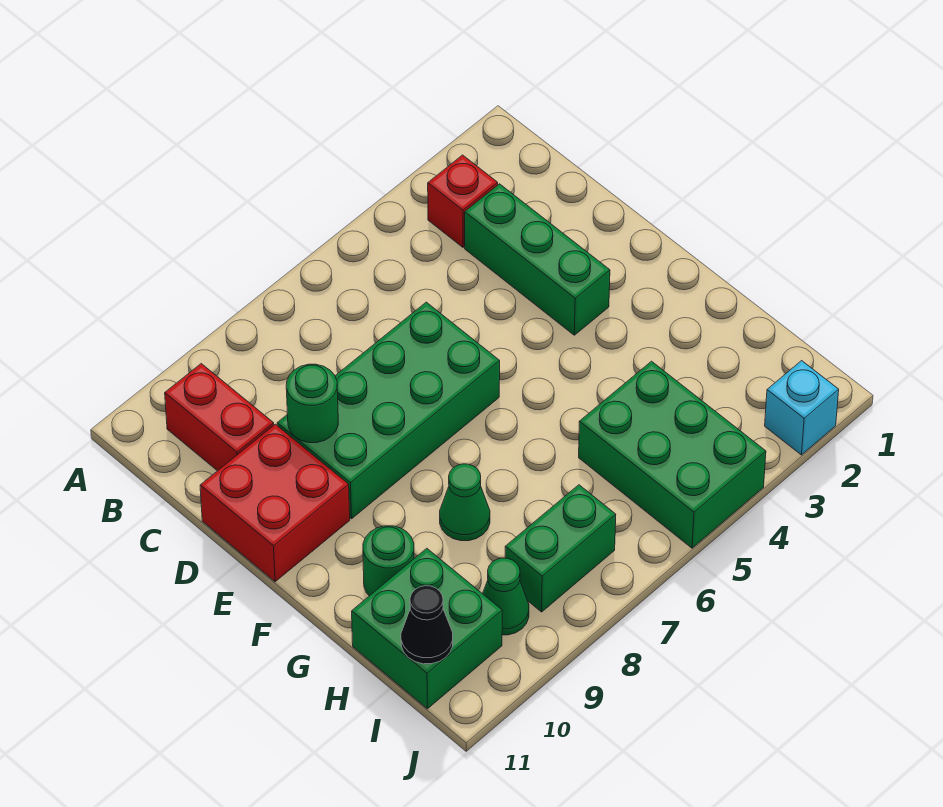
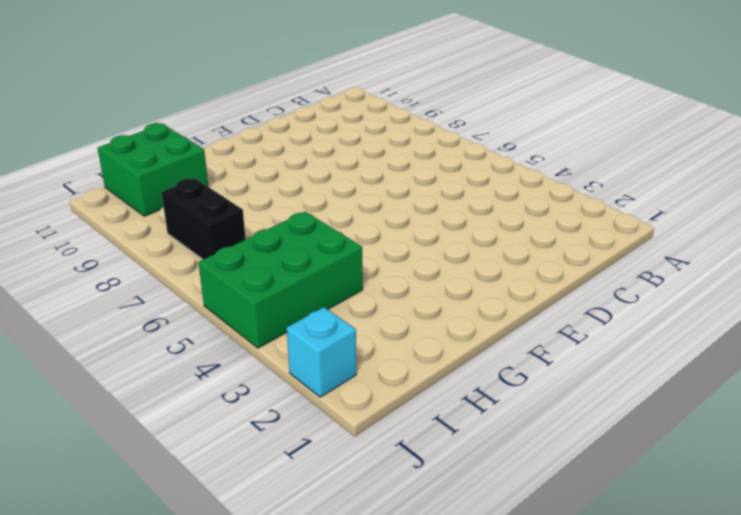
black 1x2 brick [161,178,246,260] -> green 1x2 brick [505,485,616,612]
none -> red 1x1 brick [428,155,498,247]
none -> red 1x2 brick [165,364,274,471]
none -> green 1x3 brick [465,184,610,335]

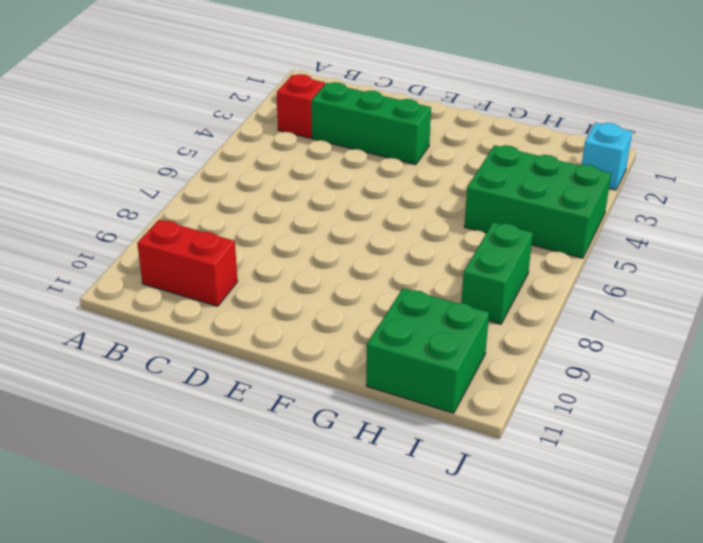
none -> green 2x4 brick [277,302,500,519]
none -> red 2x2 brick [200,424,350,582]
none -> green 1x1 cone [440,464,490,541]

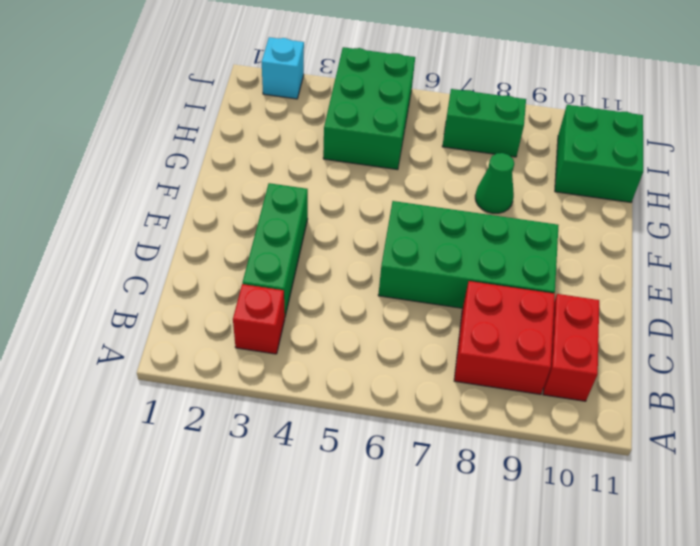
red 2x2 brick [454,281,555,394] -> red 2x2 brick moved to [200,424,350,582]
none -> green 1x1 round brick [363,526,414,596]
none -> green 1x1 cone [483,558,529,635]
none -> green 1x1 round brick [286,364,338,443]

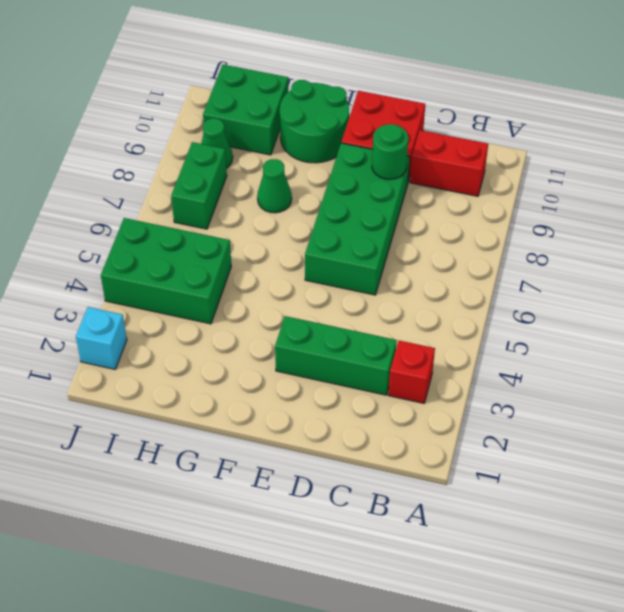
green 2x2 round brick [280,80,349,163] -> green 1x1 round brick [363,526,414,596]
none -> black 1x1 cone [401,586,453,664]

